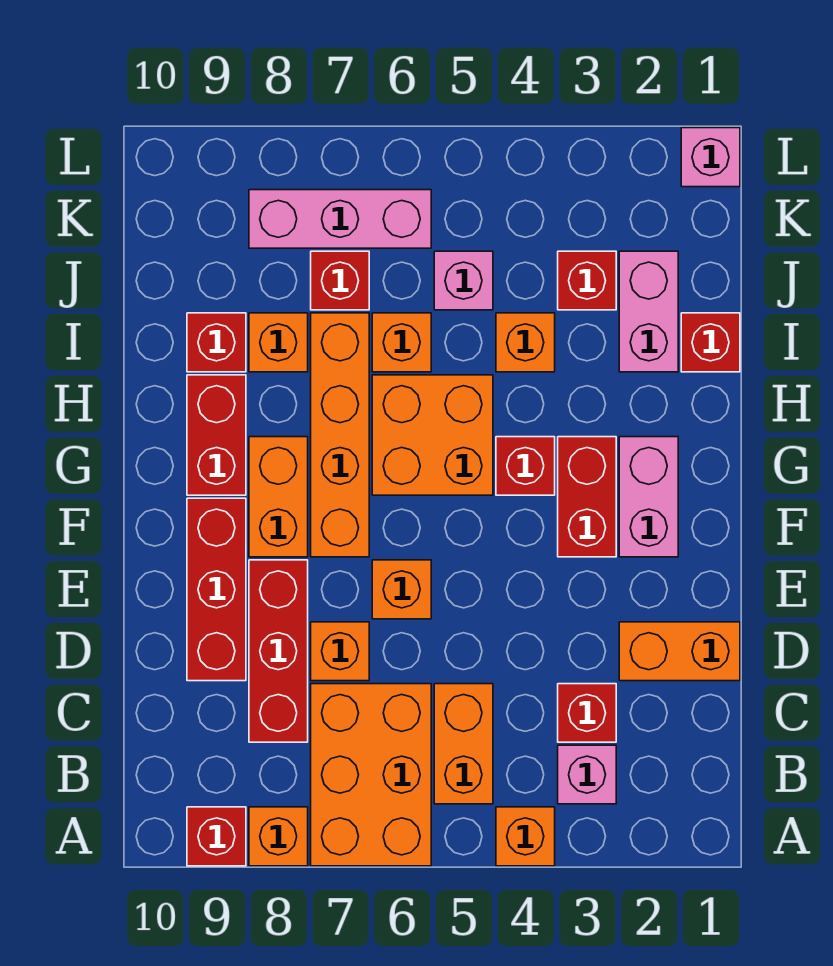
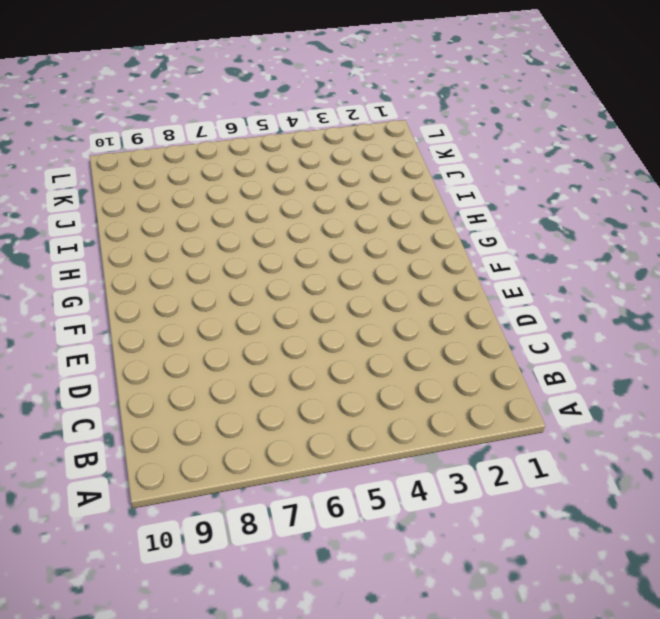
none -> orange 1x1 brick [496,807,555,866]
none -> orange 2x3 brick [311,684,431,866]
none -> orange 1x1 brick [249,807,308,866]
none -> red 1x1 brick [187,807,246,866]

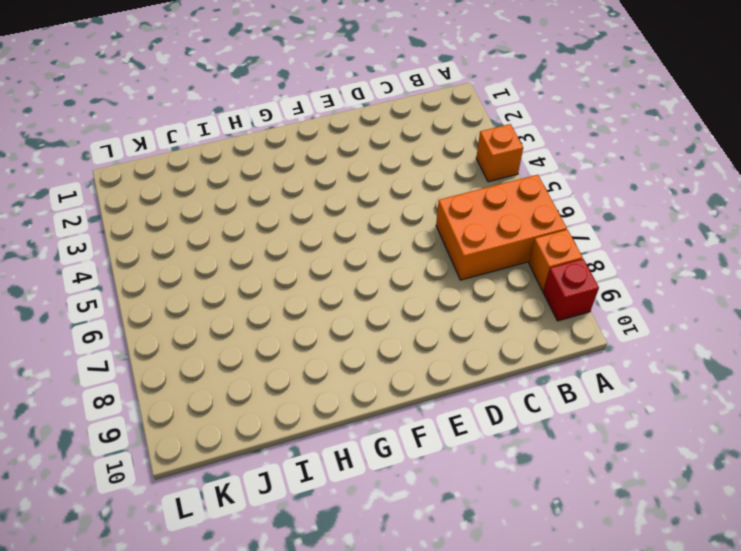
none -> pink 1x1 brick [558,745,616,804]
none -> orange 1x2 brick [434,684,493,804]
none -> red 1x1 brick [558,684,616,742]
none -> red 1x3 brick [249,560,308,742]

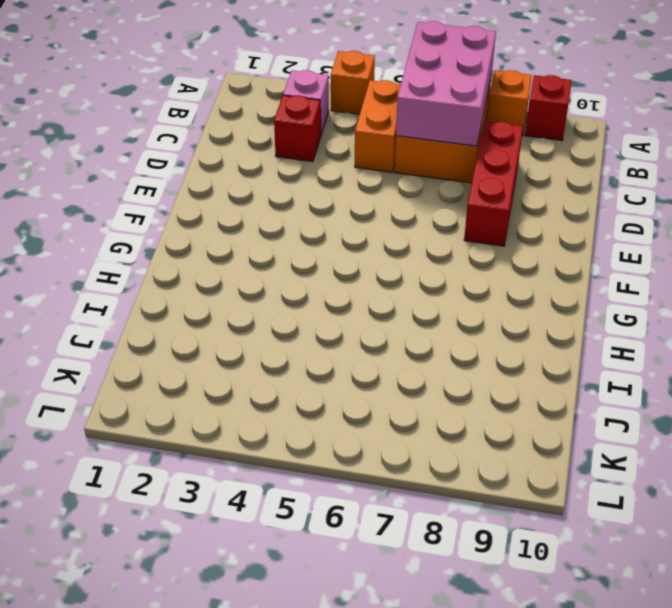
pink 2x3 brick [396,21,496,146] -> none
none -> orange 1x2 brick [619,622,740,681]
none -> orange 1x1 brick [311,622,369,681]
none -> red 1x3 brick [187,498,246,681]
none -> orange 1x1 brick [372,560,431,619]

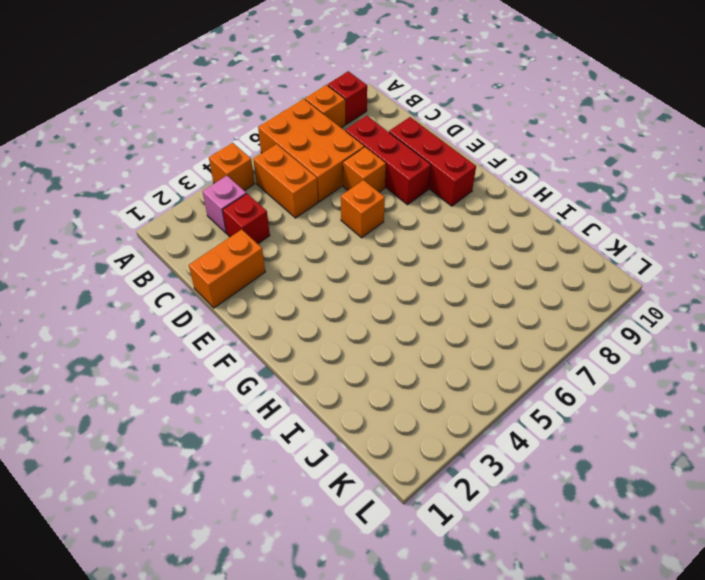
none -> pink 1x2 brick [619,437,678,557]
none -> red 1x2 brick [558,437,616,557]
none -> orange 1x4 brick [311,313,369,557]
none -> orange 1x2 brick [249,437,308,557]

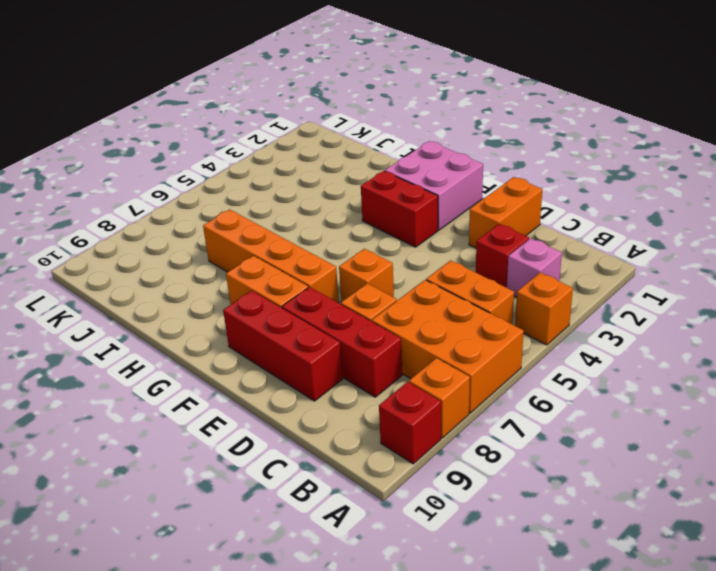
pink 2x2 brick [385,141,483,230] -> pink 1x2 brick [619,437,678,557]
none -> red 1x1 brick [496,437,555,495]
none -> orange 2x2 brick [372,375,493,495]
none -> red 1x2 brick [187,375,246,495]
none -> red 1x1 brick [681,313,740,372]

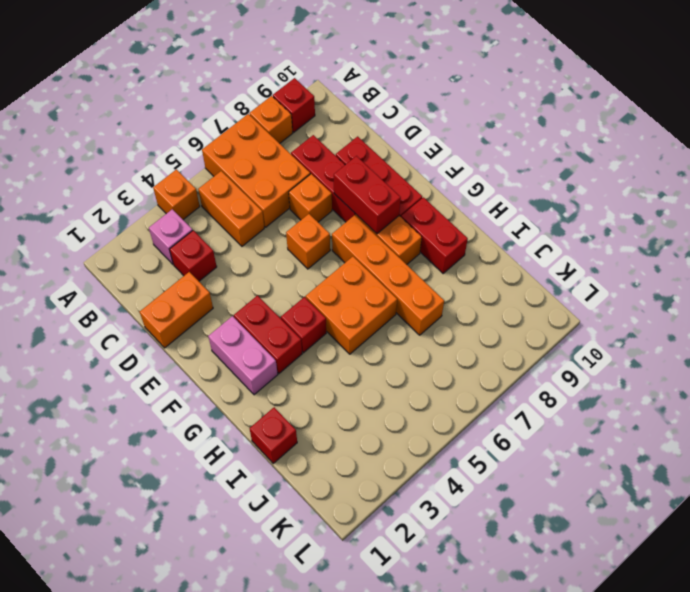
red 1x2 brick [334,156,401,234] -> none
none -> pink 1x2 brick [619,251,678,372]
none -> orange 1x1 brick [496,313,555,372]
none -> orange 1x1 brick [372,313,431,372]
none -> orange 1x1 brick [249,313,308,372]

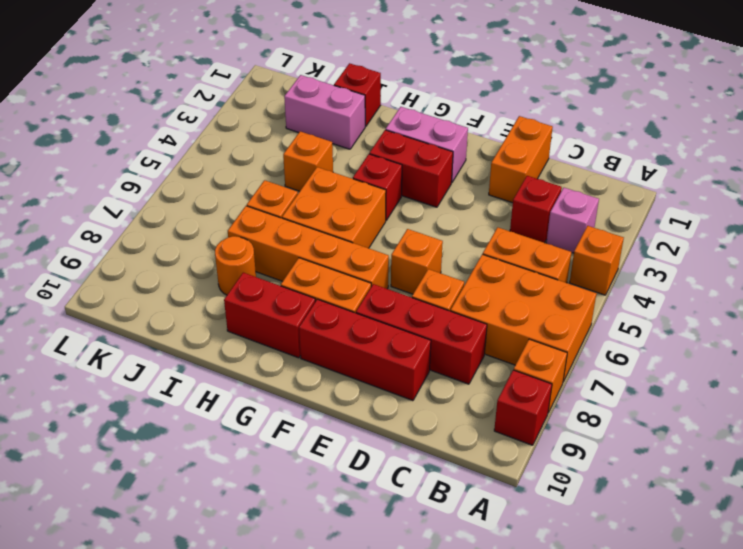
orange 1x1 round brick [215,236,256,295] -> orange 1x1 brick [249,313,308,372]
none -> red 1x1 brick [187,313,246,372]
none -> red 1x1 brick [558,251,616,310]
none -> pink 1x1 brick [434,251,493,310]
none -> red 1x1 brick [311,251,369,310]

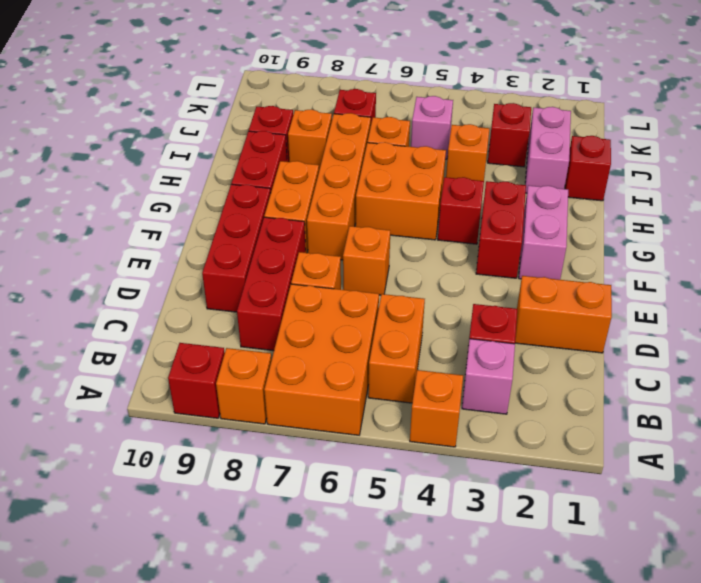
none -> pink 1x3 brick [249,190,431,248]
none -> pink 1x1 brick [681,128,740,187]

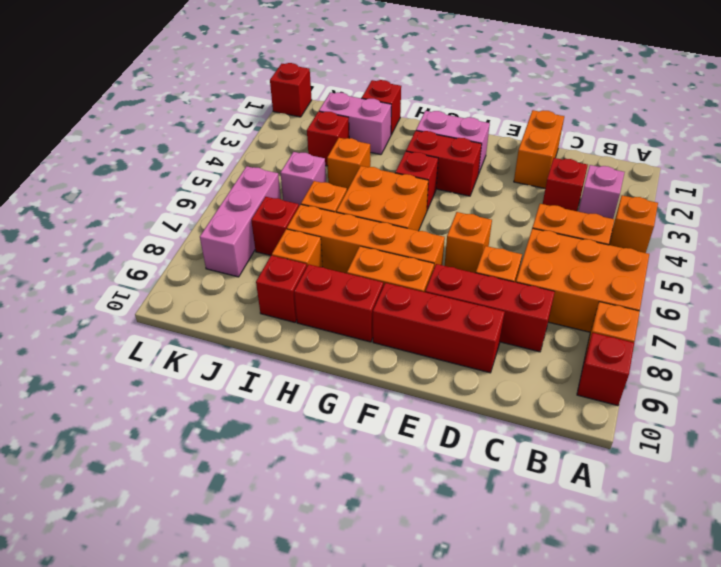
red 1x1 brick [270,63,312,117] -> pink 1x1 brick [681,128,740,187]

